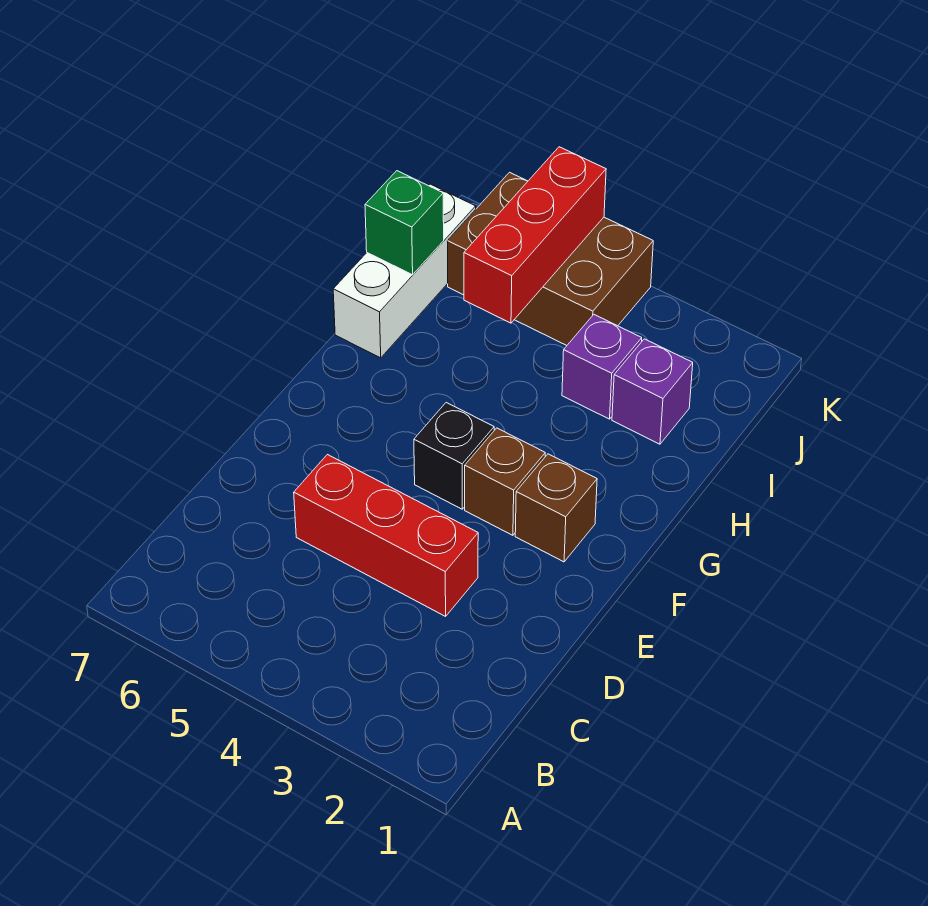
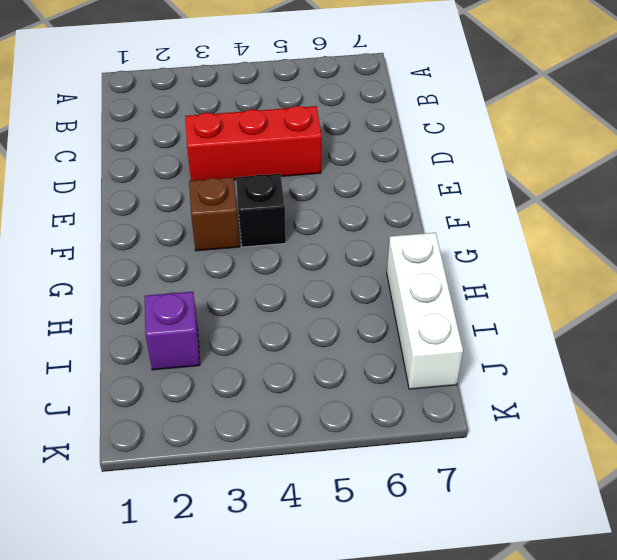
none -> brown 1x1 brick [515,454,597,562]
none -> purple 1x1 brick [562,315,642,419]

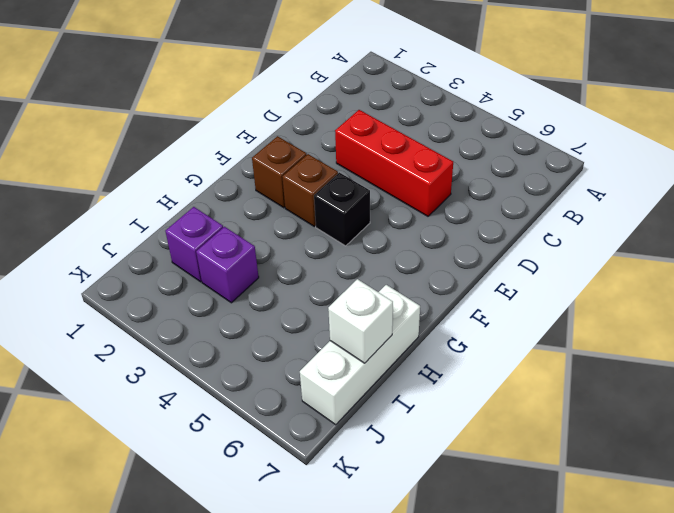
white 1x1 brick [328,279,393,363] -> green 1x1 brick [365,171,444,275]
none -> brown 2x3 brick [448,172,653,345]
none -> red 1x3 brick [464,147,606,323]

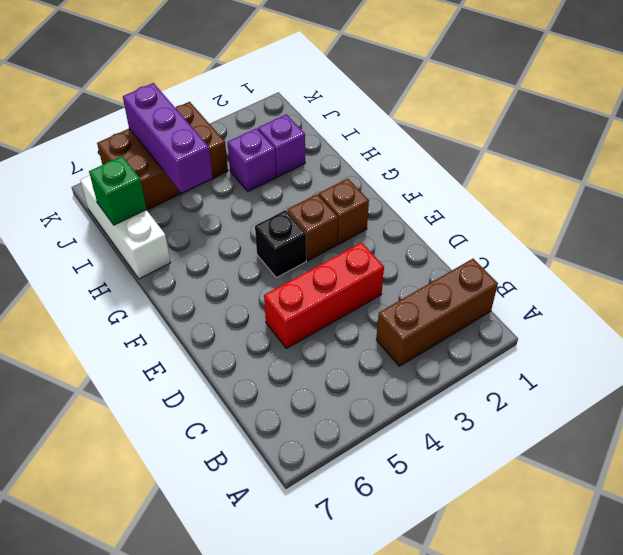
brown 1x3 brick [376,259,498,366] -> none
purple 1x3 brick [123,83,212,193] -> red 1x3 brick [464,147,606,323]

